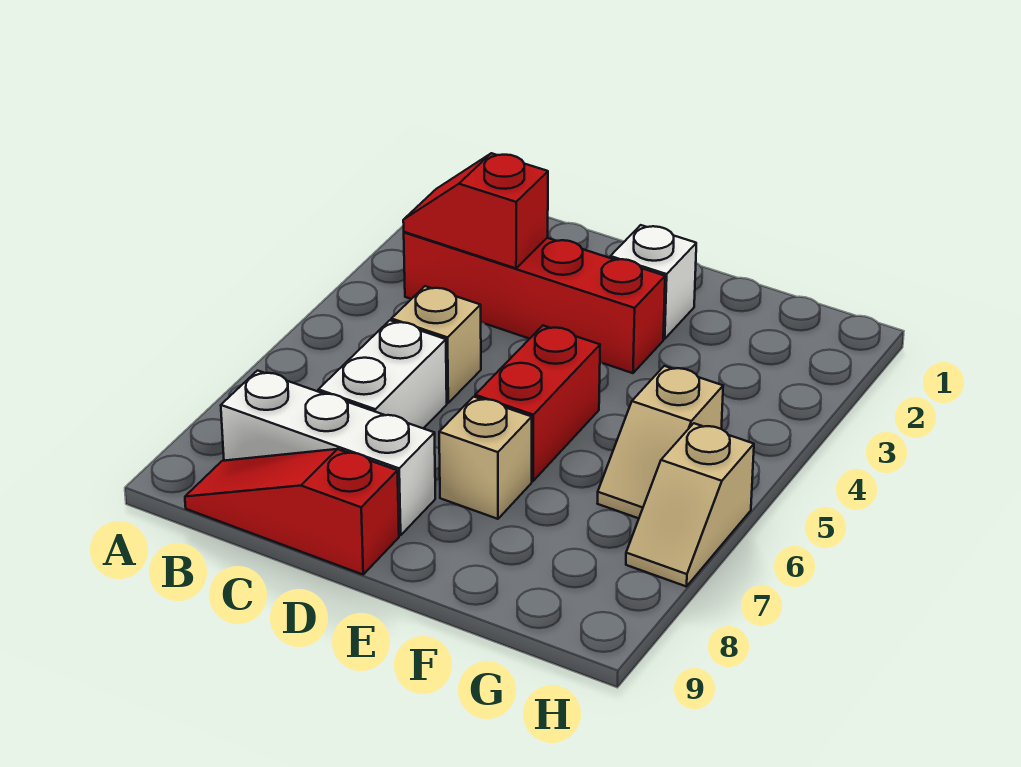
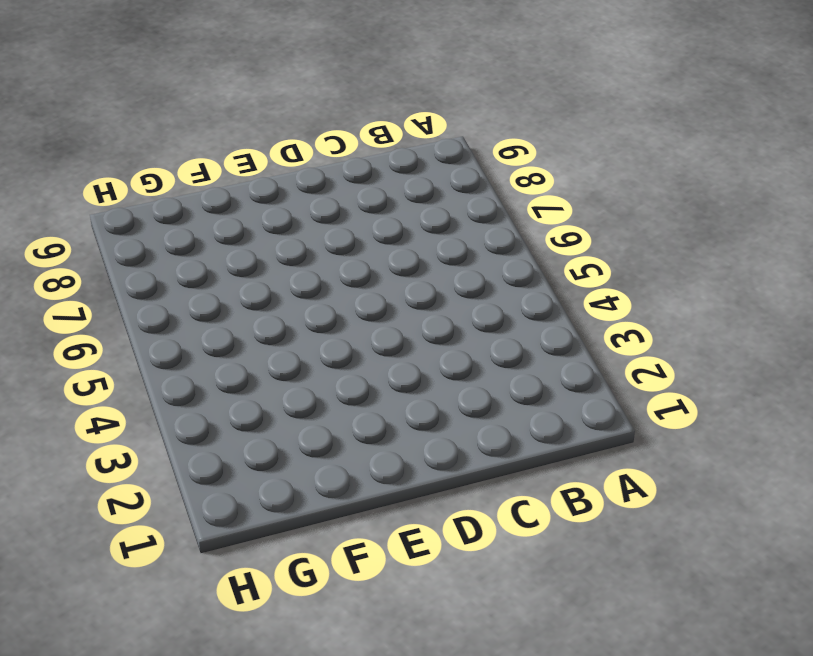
none -> red 1x4 brick [404,232,665,373]
none -> white 1x3 brick [221,371,435,535]

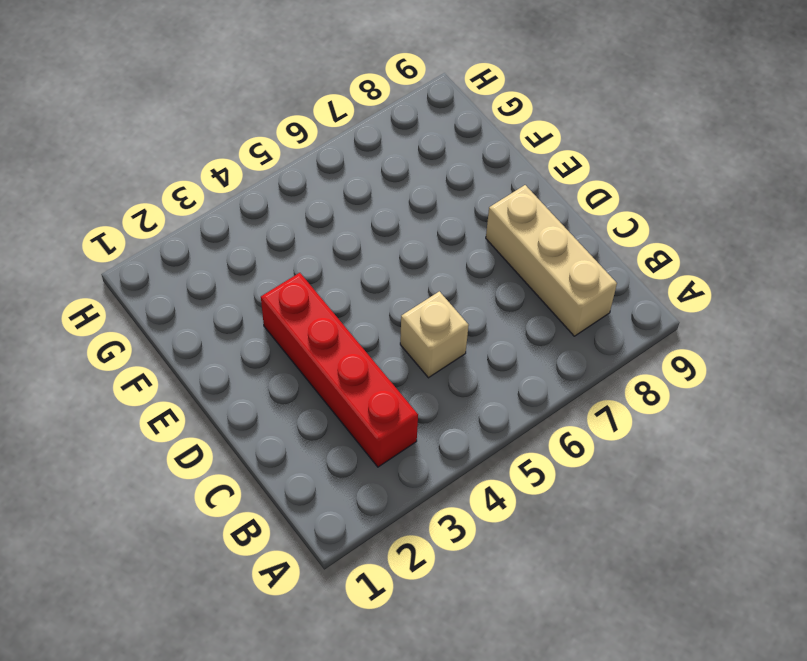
tan 1x3 brick [486,185,617,336] -> white 1x3 brick [221,371,435,535]
none -> red 1x3 slope [185,449,399,574]
none -> white 1x2 brick [318,320,447,429]

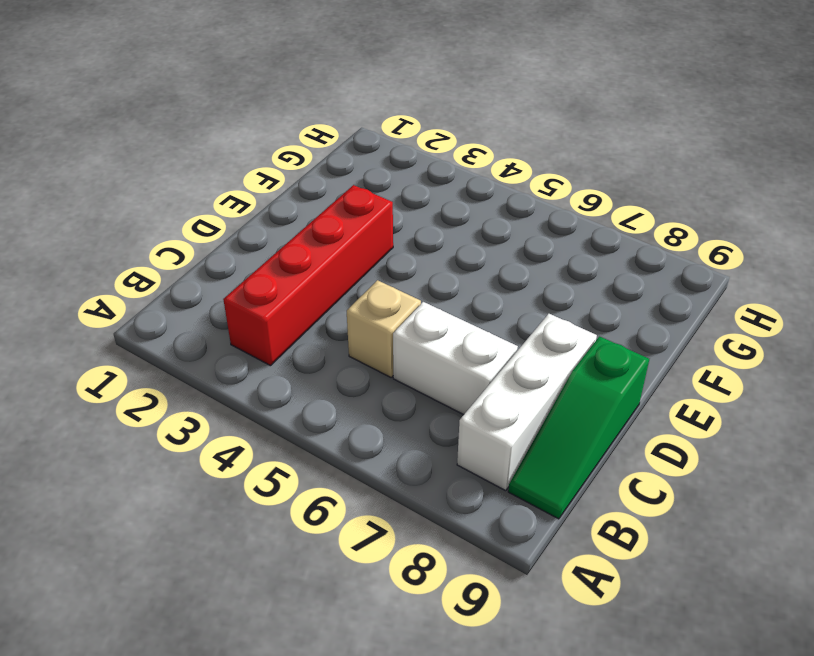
green 1x3 slope [508,336,649,519] -> red 1x3 slope [185,449,399,574]
none -> white 1x1 brick [610,225,696,339]
none -> red 1x2 brick [475,326,600,481]

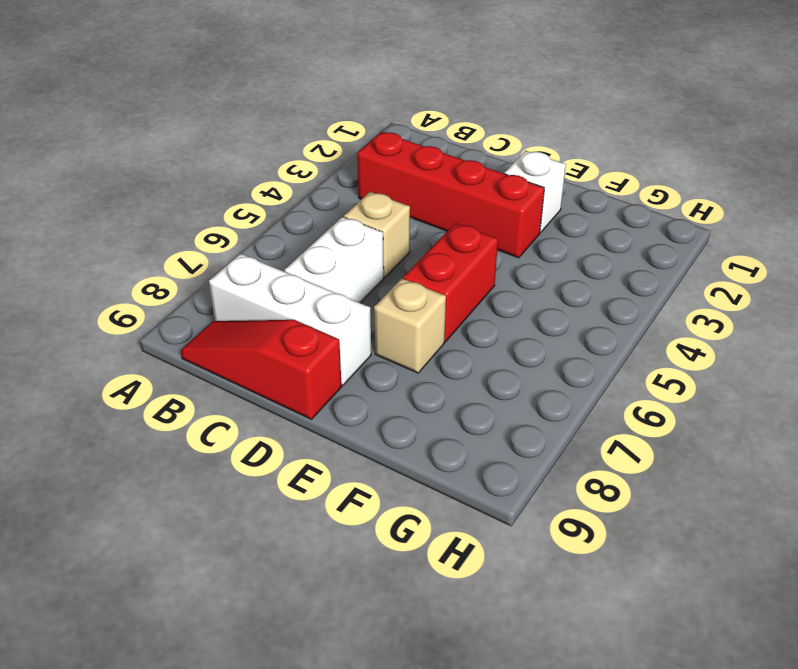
none -> tan 1x2 slope [597,366,723,518]
none -> tan 1x2 slope [626,423,754,587]

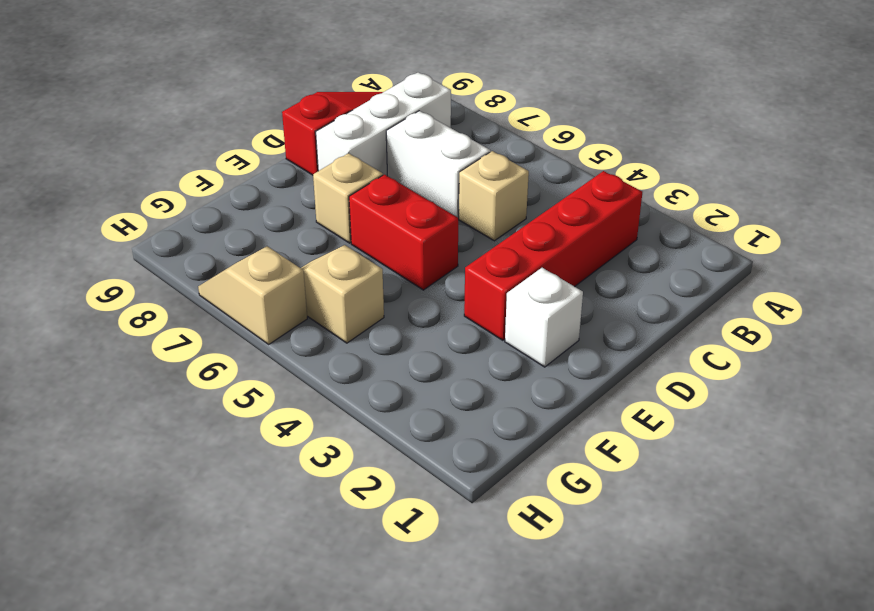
none -> red 1x2 slope [403,153,548,268]

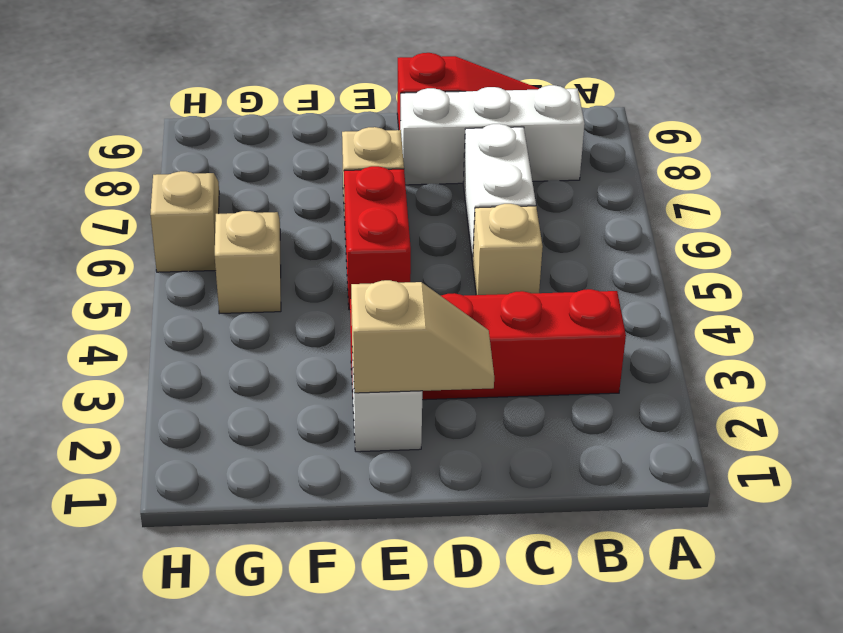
tan 1x2 slope [351,280,494,393] -> none
none -> red 1x2 slope [403,153,548,268]

